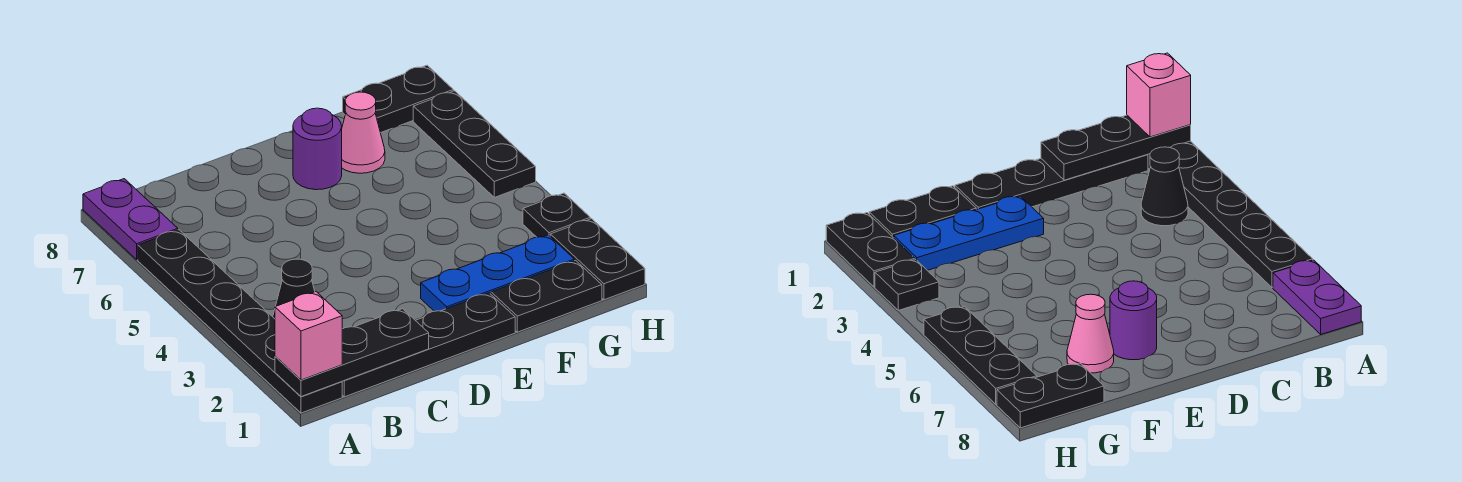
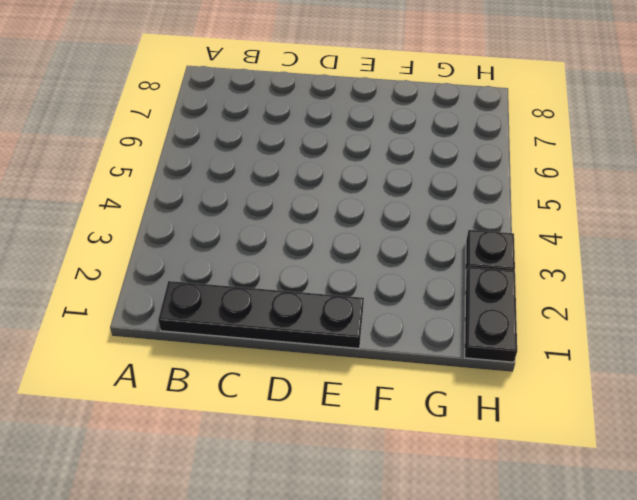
none -> black 1x6 plate [138,230,342,413]
none -> purple 1x2 plate [83,179,178,260]
none -> black 1x1 cone [273,259,315,319]

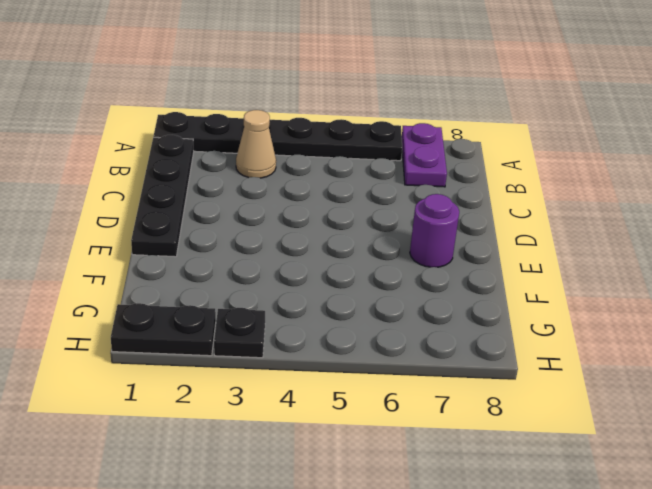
purple 1x2 plate [402,123,447,187] -> purple 1x2 plate turned to [83,179,178,260]
tan 1x1 cone [236,110,276,178] -> black 1x1 cone [273,259,315,319]
none -> blue 1x3 plate [421,235,574,311]
none -> black 1x2 plate [491,260,602,332]
none -> pink 1x1 cone [342,92,385,173]

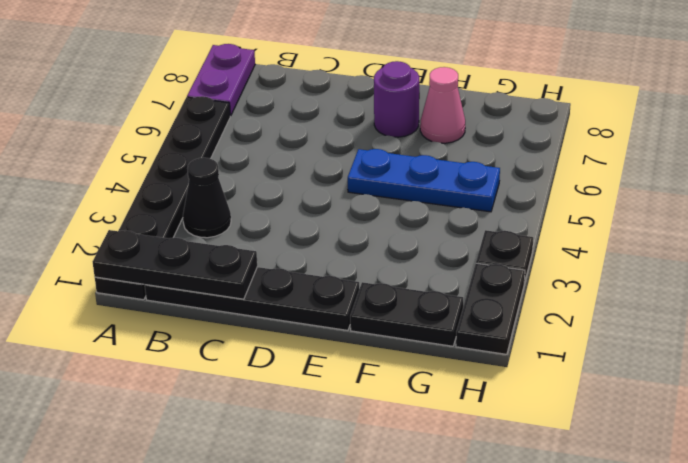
blue 1x3 plate [348,149,500,212] -> blue 1x3 plate moved to [421,235,574,311]
none -> black 1x2 plate [343,65,453,133]
none -> black 1x3 plate [413,91,536,197]
none -> pink 1x1 brick [275,292,342,380]

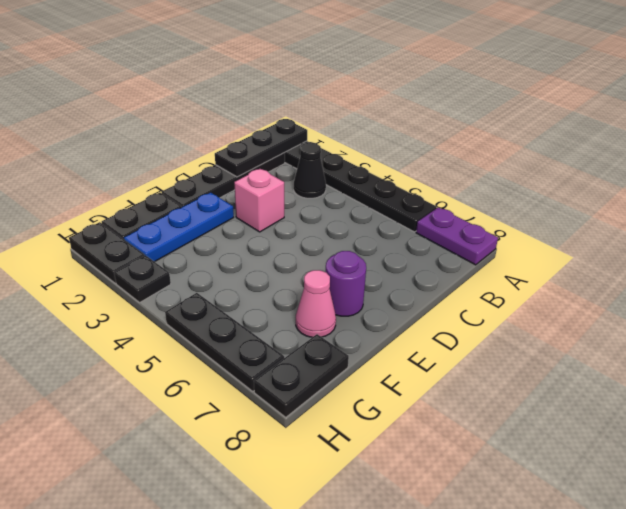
pink 1x1 brick [234,169,284,232] -> pink 1x1 brick moved to [275,292,342,380]

